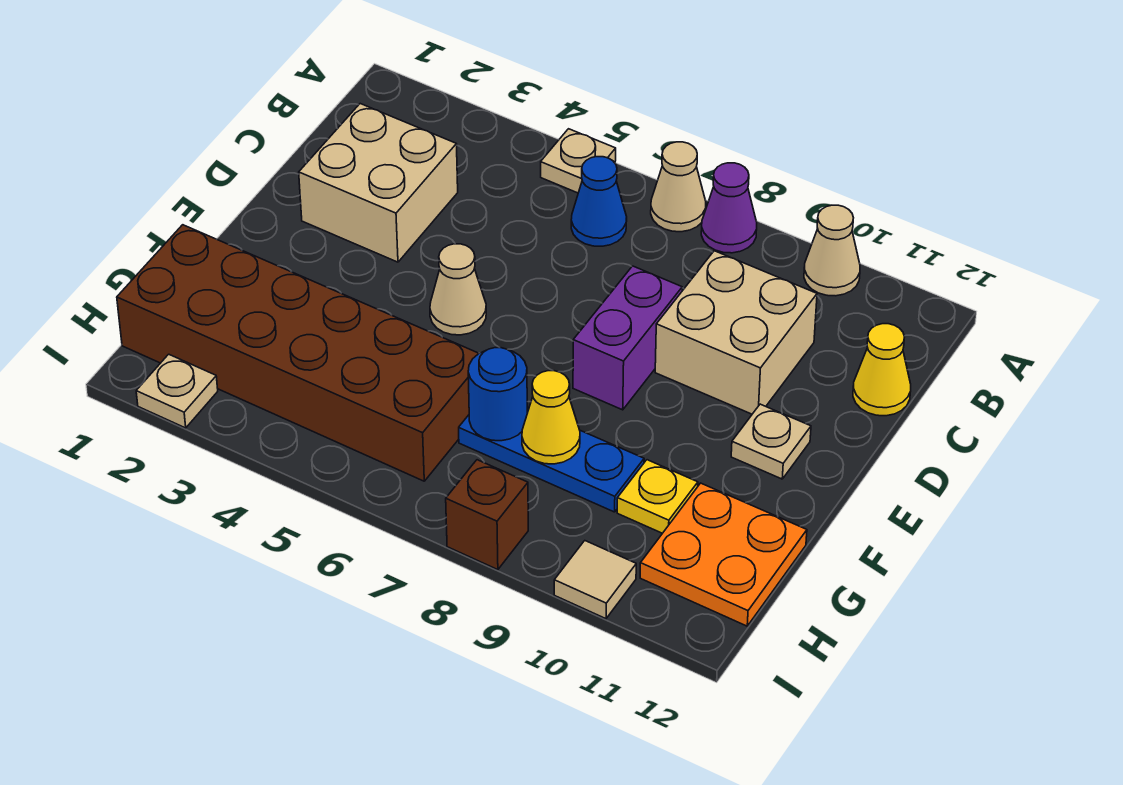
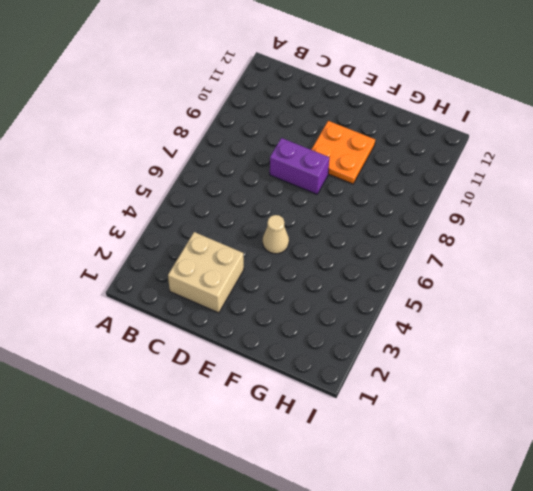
orange 2x2 plate [311,121,375,184] -> orange 2x2 plate moved to [640,483,807,626]
none -> tan 1x1 plate [541,129,616,193]
none -> tan 1x1 cone [651,142,706,232]
none -> purple 1x1 cone [701,163,757,253]

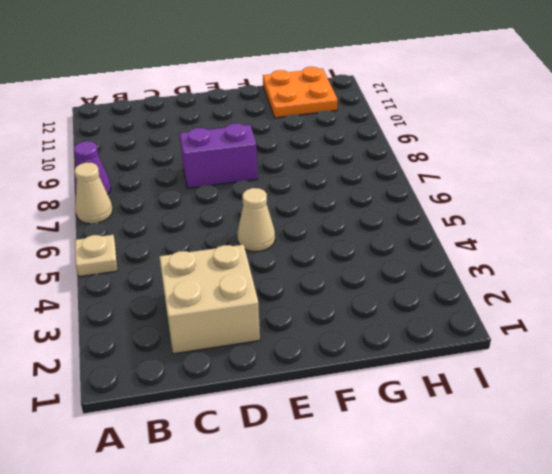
none -> tan 1x1 cone [804,205,860,296]
none -> blue 1x1 cone [571,157,627,246]
none -> tan 2x2 brick [655,251,817,414]

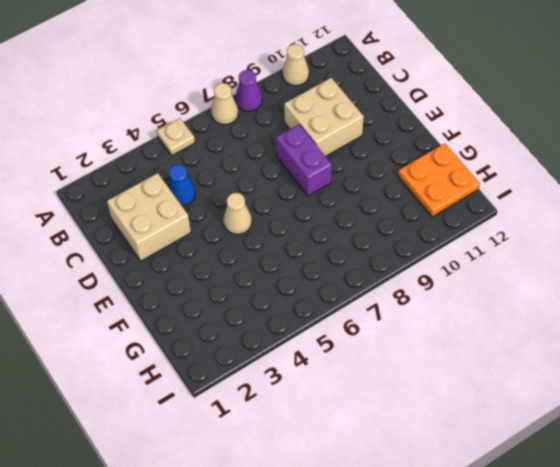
blue 1x1 cone [168,165,195,206] -> blue 1x1 cone moved to [571,157,627,246]
none -> yellow 1x1 cone [853,324,911,416]
none -> tan 1x1 plate [731,404,811,479]
none -> brown 2x6 brick [117,225,479,481]

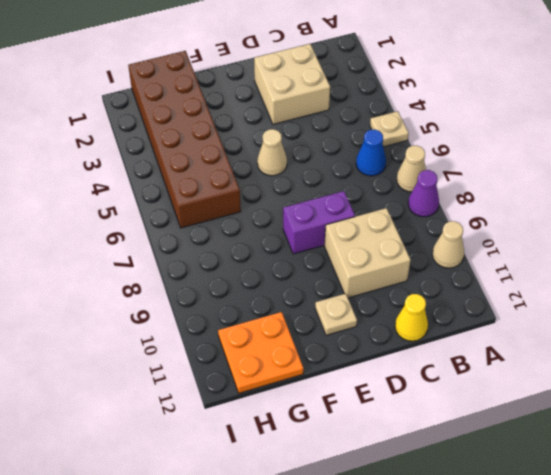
none -> blue 1x3 plate [459,407,644,512]
none -> yellow 1x1 plate [617,460,698,533]
none -> tan 1x1 plate [136,354,218,428]

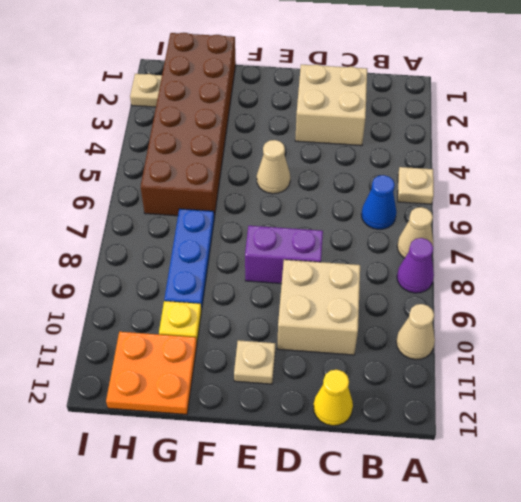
none -> brown 1x1 brick [446,460,528,570]
none -> tan 1x1 tile [554,541,636,619]
none -> blue 1x1 round brick [468,348,527,441]

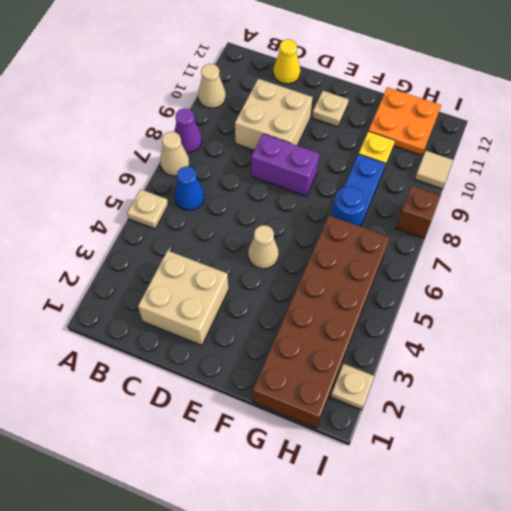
none -> yellow 1x1 cone [522,371,580,464]

